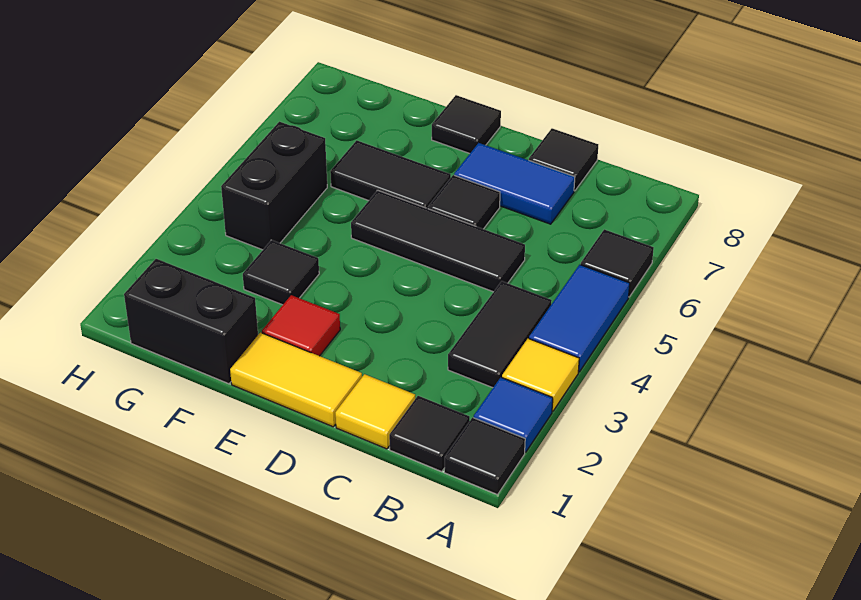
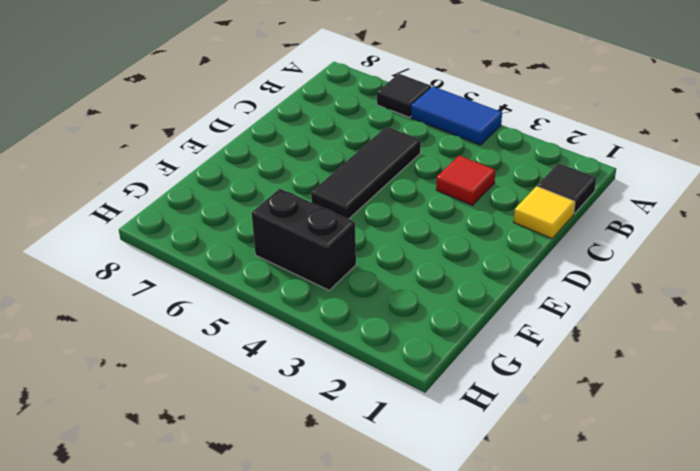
red 1x1 tile [436,155,495,205] -> red 1x1 tile moved to [262,295,340,356]
none -> black 1x1 tile [444,418,525,495]
none -> blue 1x1 tile [474,377,553,452]
none -> yellow 1x1 tile [502,339,579,411]

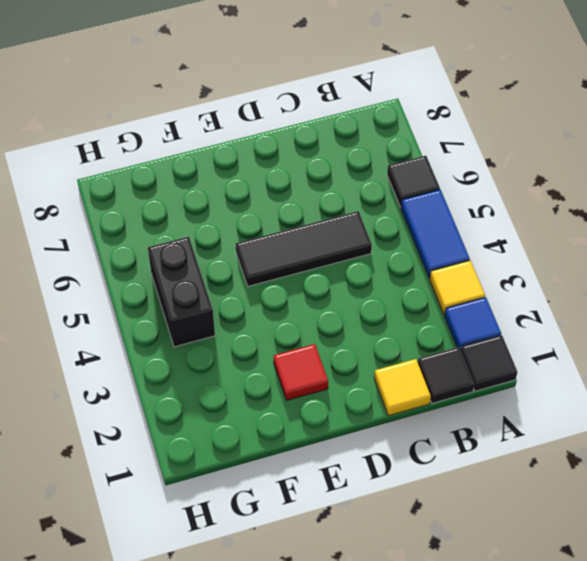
none -> black 1x2 tile [448,281,552,388]
none -> blue 1x2 tile [454,143,575,224]
none -> black 1x1 tile [529,128,598,191]

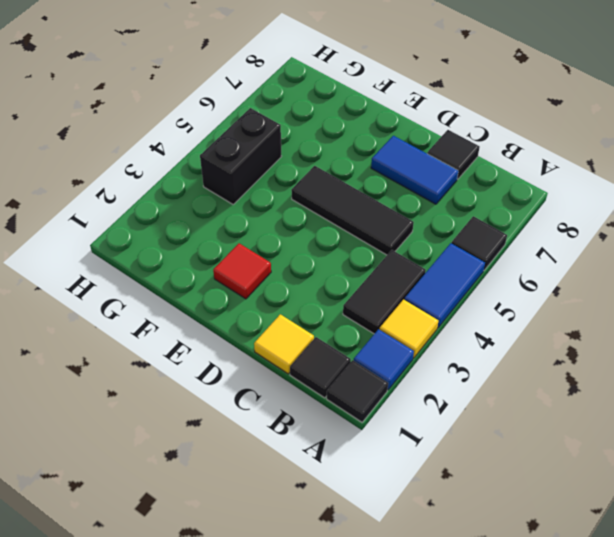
none -> yellow 1x2 tile [230,333,362,427]
none -> black 1x1 tile [428,175,500,229]
none -> black 1x2 tile [330,140,451,209]

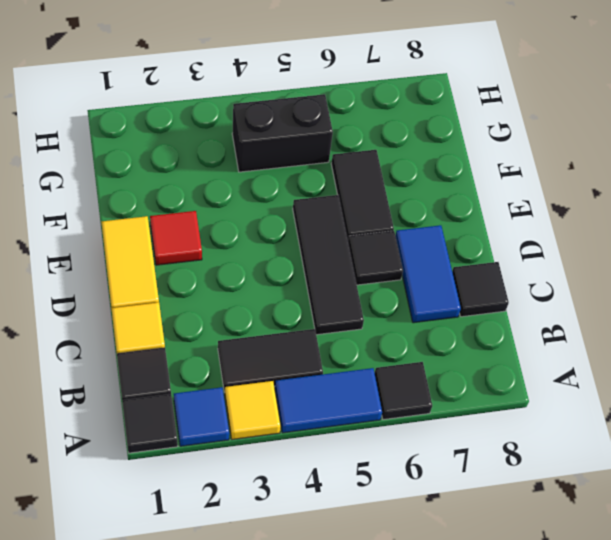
none -> black 1x1 tile [432,95,501,154]
none -> black 1x2 brick [124,259,258,384]
none -> black 1x1 tile [243,240,319,305]

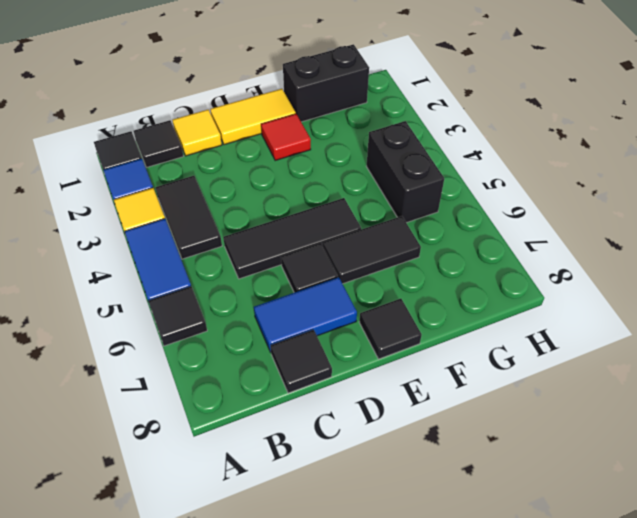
none -> black 1x1 tile [243,240,319,305]

